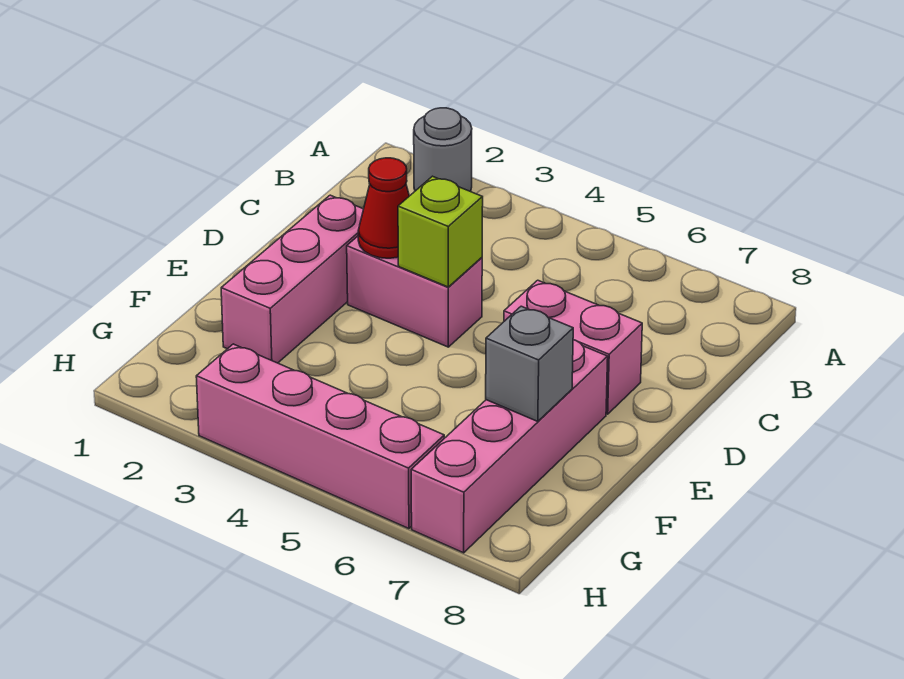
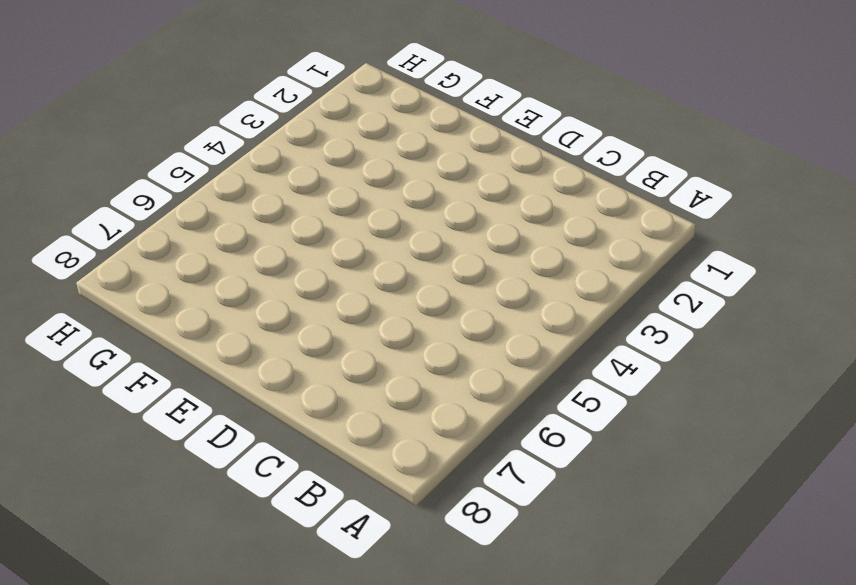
none -> grey 1x1 round brick [414,108,472,191]
none -> pink 1x3 brick [221,195,363,363]

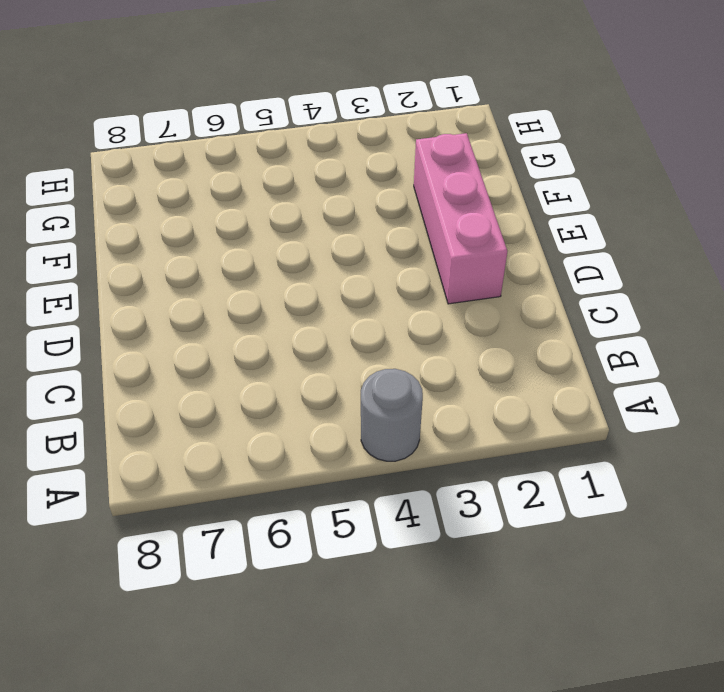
grey 1x1 round brick [361,369,423,461] -> grey 1x1 round brick moved to [414,108,472,191]
none -> pink 1x2 brick [347,236,482,347]
none -> pink 1x2 brick [504,280,642,414]

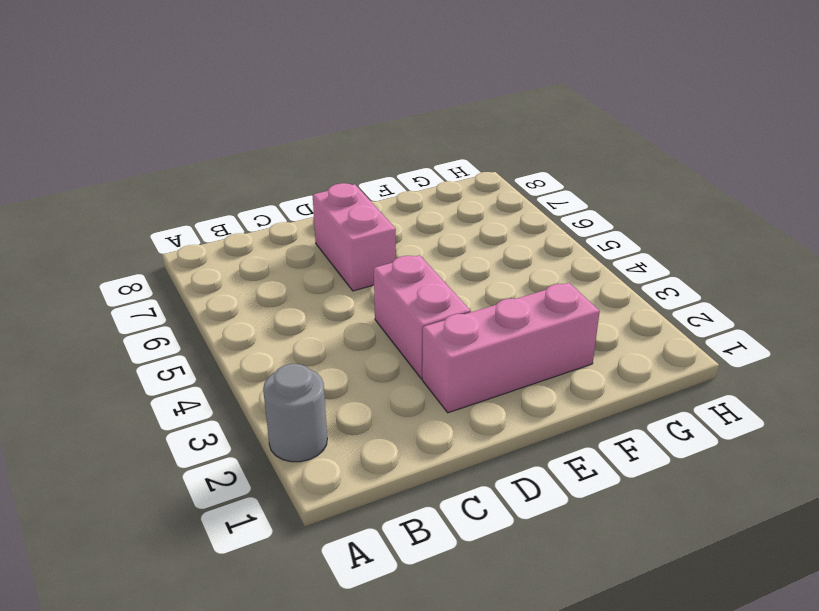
none -> pink 1x4 brick [411,340,608,553]
none -> pink 1x4 brick [196,344,444,529]

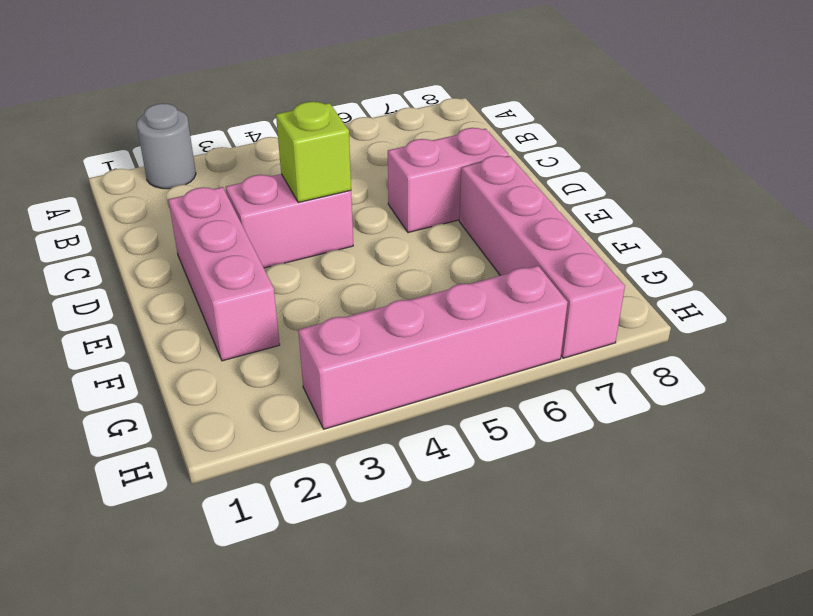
none -> red 1x1 cone [358,158,409,258]
none -> grey 1x1 brick [486,306,573,421]

